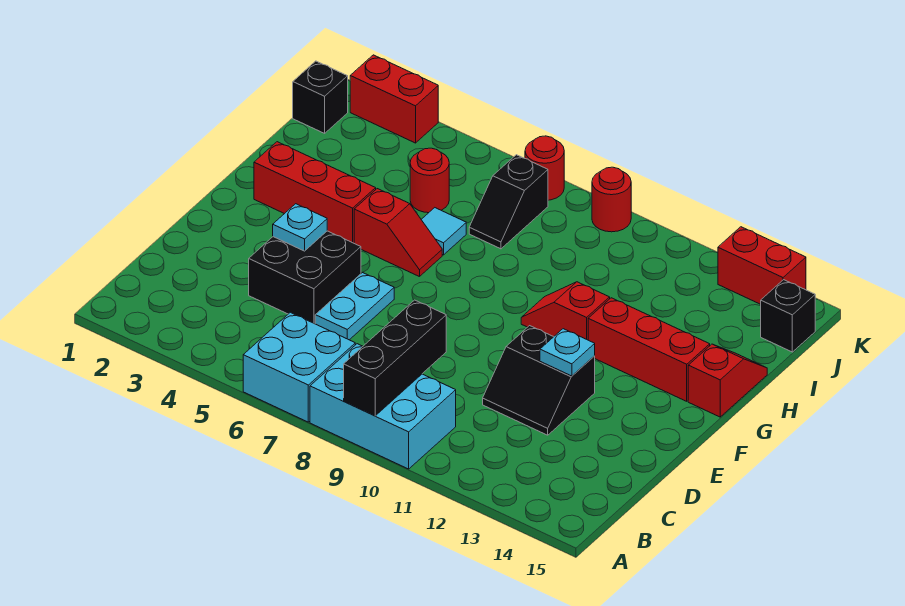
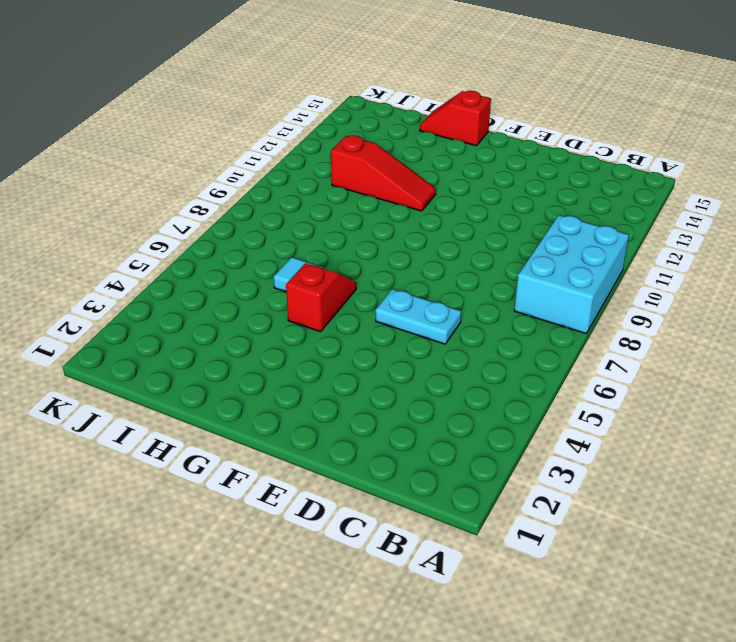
red 1x3 slope [331,135,436,211] -> red 1x2 slope [521,282,610,340]
none -> cyan 2x2 brick [243,312,355,422]
none -> black 2x2 brick [249,231,361,324]
none -> black 2x2 slope [483,326,595,435]

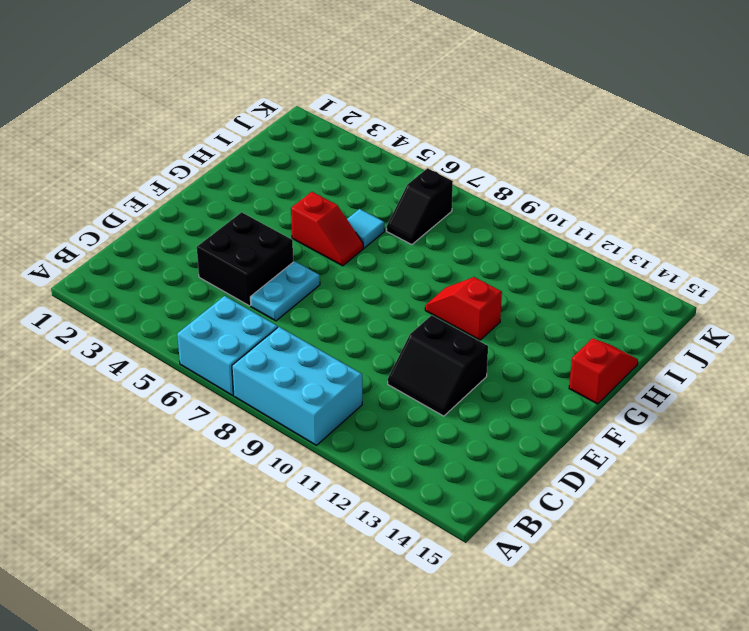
none -> red 1x3 brick [254,142,376,243]
none -> red 1x3 brick [588,298,710,401]
none -> red 1x1 round brick [410,148,449,213]

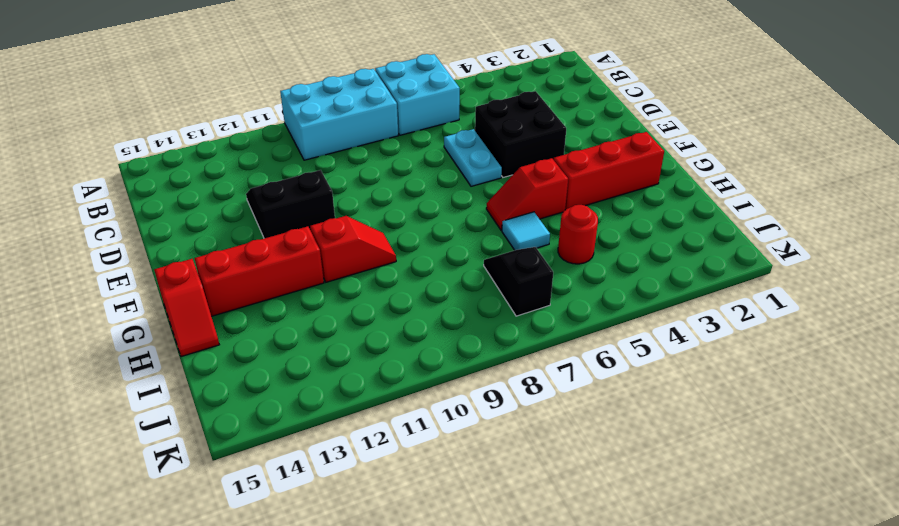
none -> black 1x1 brick [293,61,348,133]
none -> black 1x1 brick [761,280,815,352]
none -> red 1x2 brick [350,55,438,143]

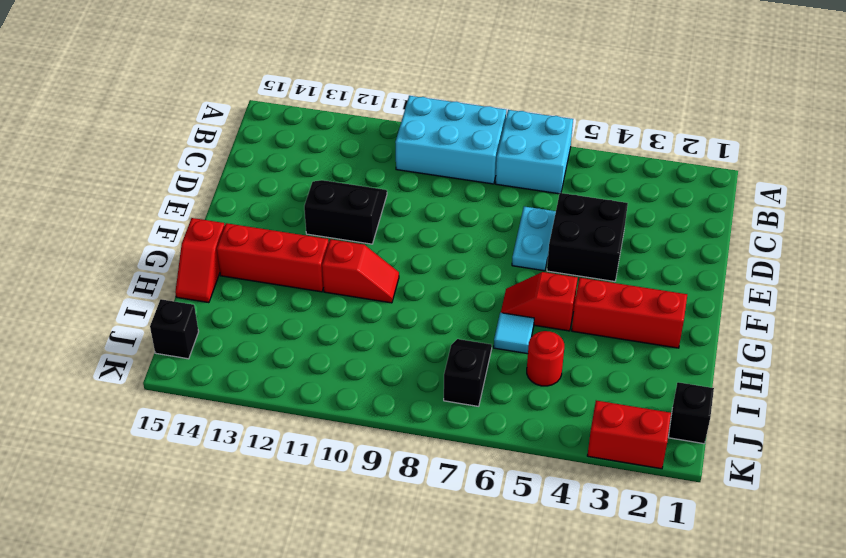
none -> red 1x1 round brick [525,136,564,200]
none -> red 1x1 round brick [592,167,631,232]
none -> red 1x2 brick [718,227,806,304]

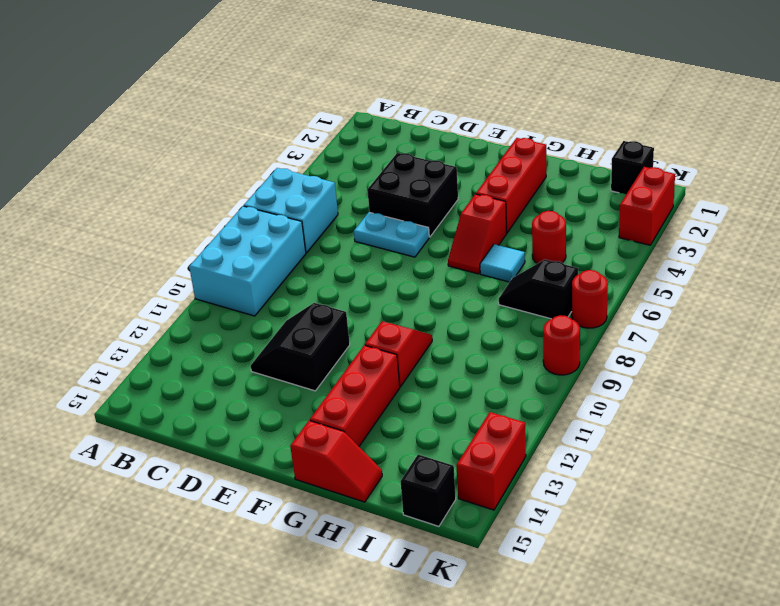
none -> black 1x3 brick [344,300,446,416]
none -> cyan 1x1 plate [273,204,327,251]
none -> cyan 1x1 plate [540,329,595,376]

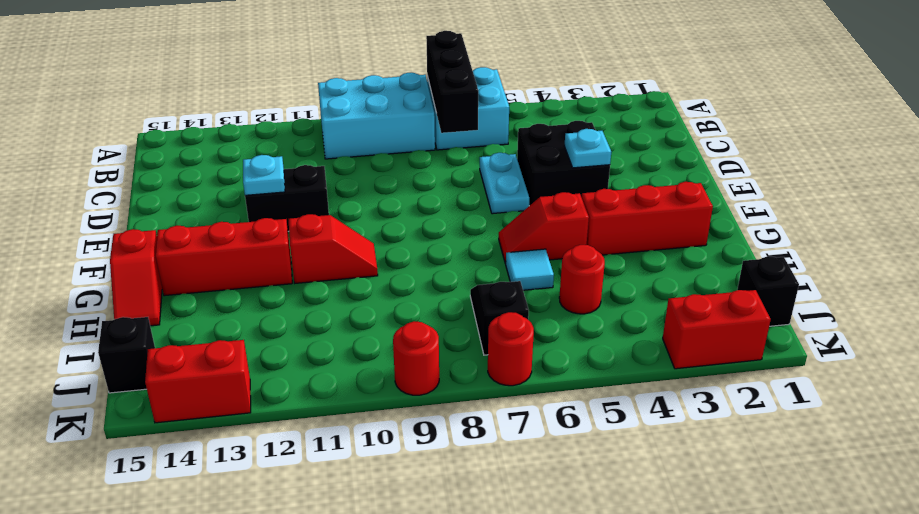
black 1x3 brick [426,31,478,133] -> black 1x3 brick moved to [344,300,446,416]

